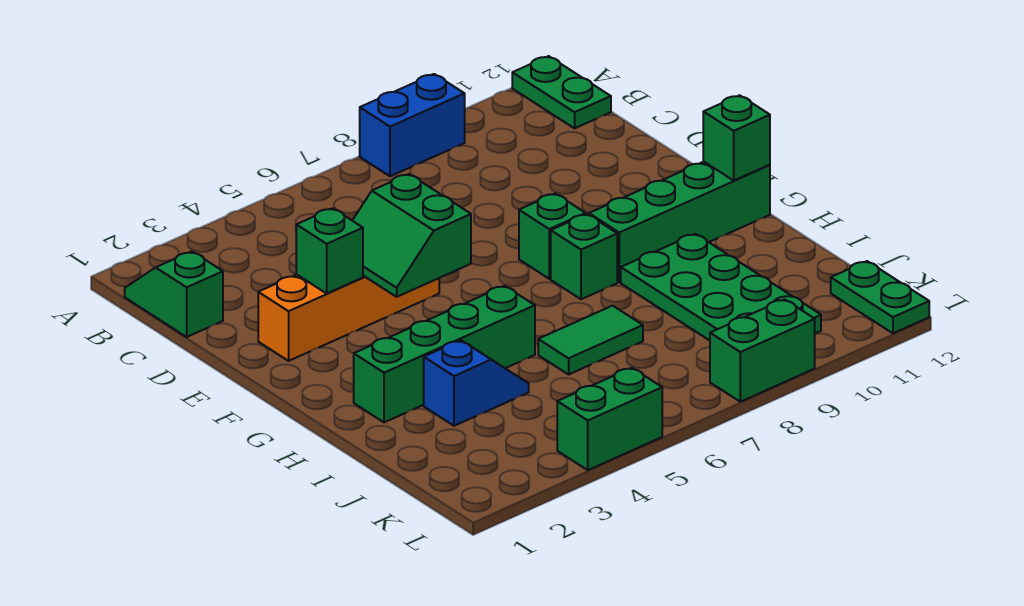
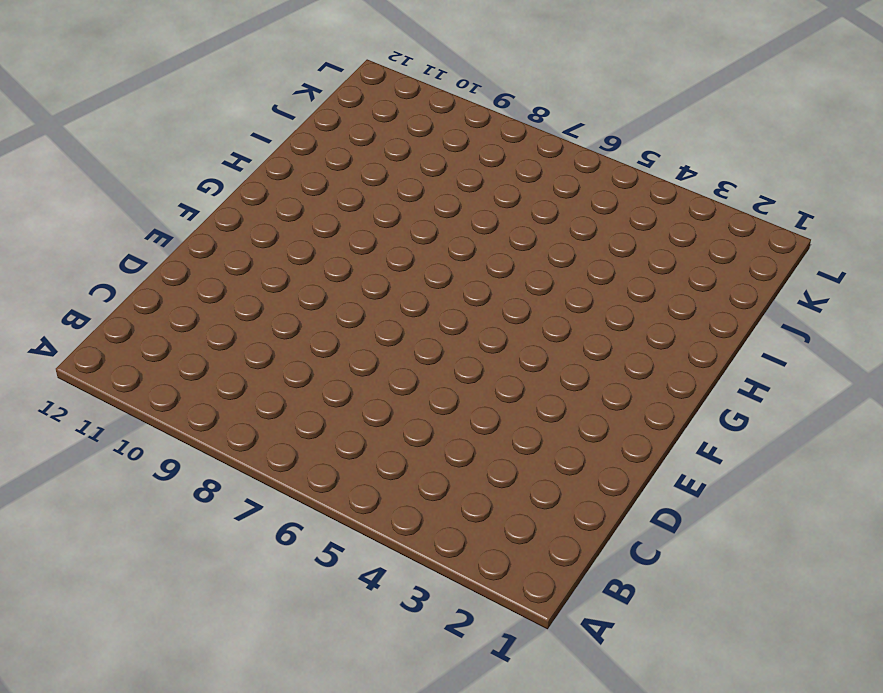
none -> blue 1x2 brick [360,74,465,176]
none -> green 1x2 plate [512,56,611,128]
none -> green 1x2 slope [125,251,223,337]

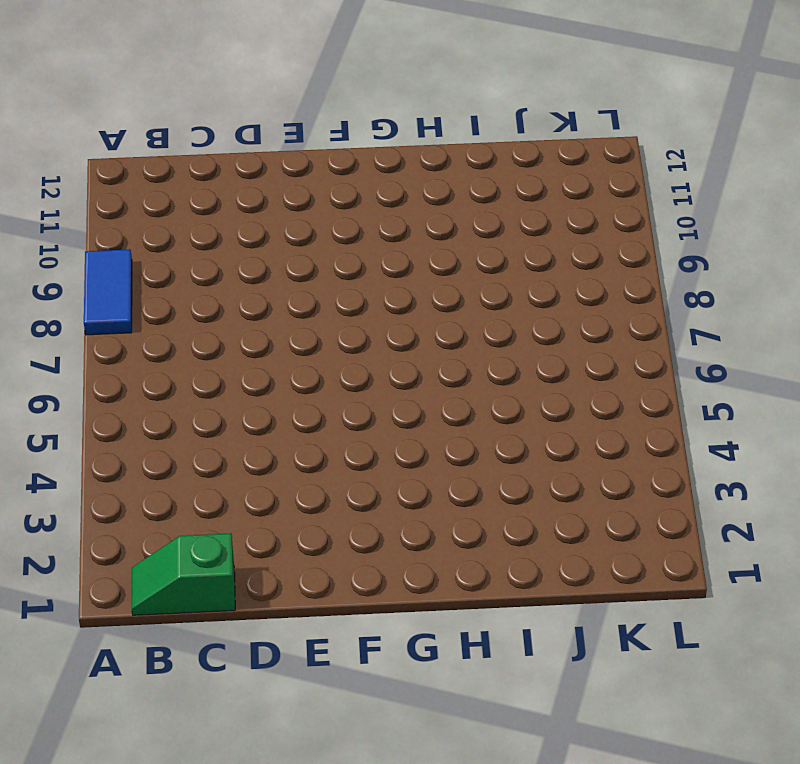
blue 1x2 tile [84,249,132,335] -> blue 1x2 brick [360,74,465,176]
none -> green 1x2 plate [512,56,611,128]
none -> orange 1x4 brick [258,275,439,361]
none -> green 1x1 brick [519,194,586,279]

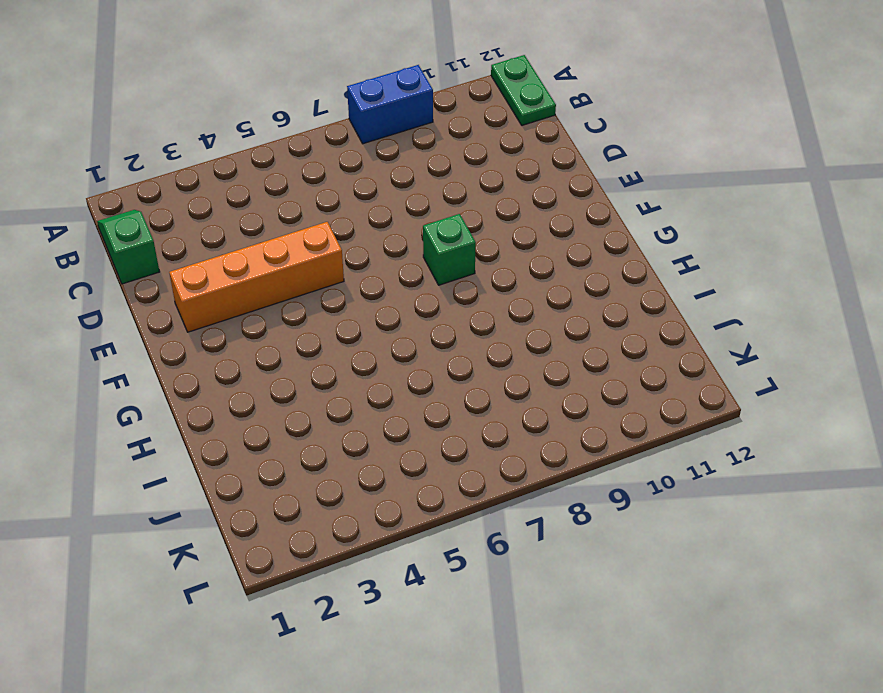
none -> green 1x1 brick [551,214,617,299]
none -> green 1x4 brick [589,162,770,282]
none -> green 1x4 brick [354,286,535,422]

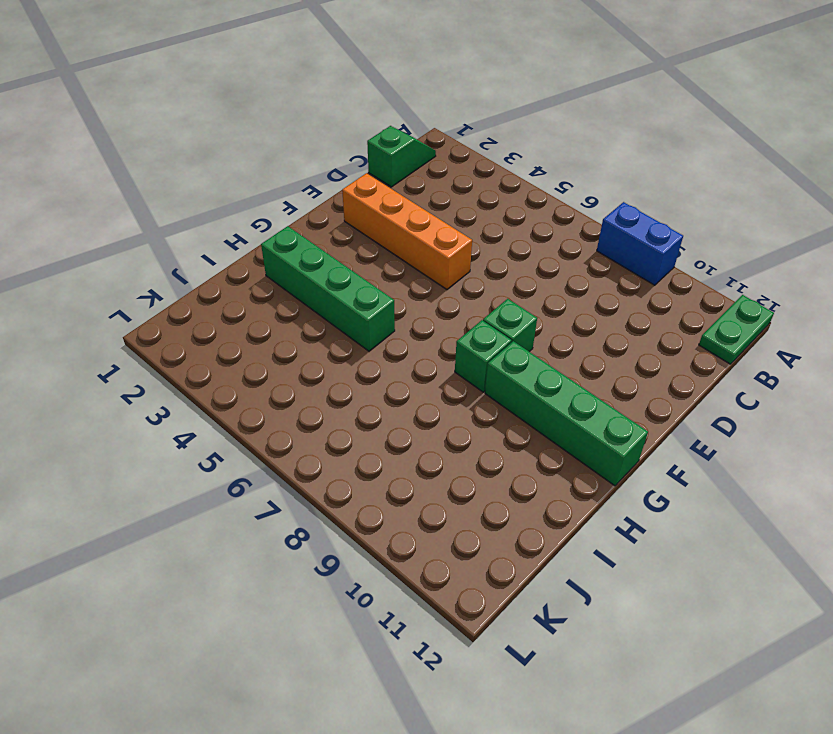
none -> green 2x4 plate [621,234,821,340]
none -> blue 1x2 slope [424,340,529,426]
none -> green 1x2 tile [538,306,643,374]

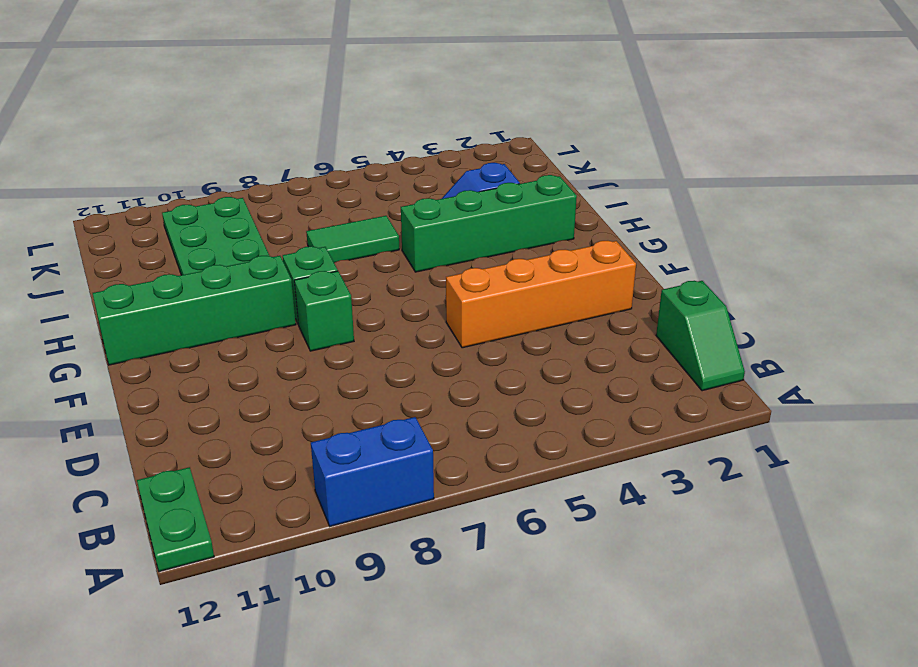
none -> green 1x2 plate [831,261,929,333]
none -> green 1x2 brick [557,368,662,470]
none -> green 1x2 brick [710,299,815,402]

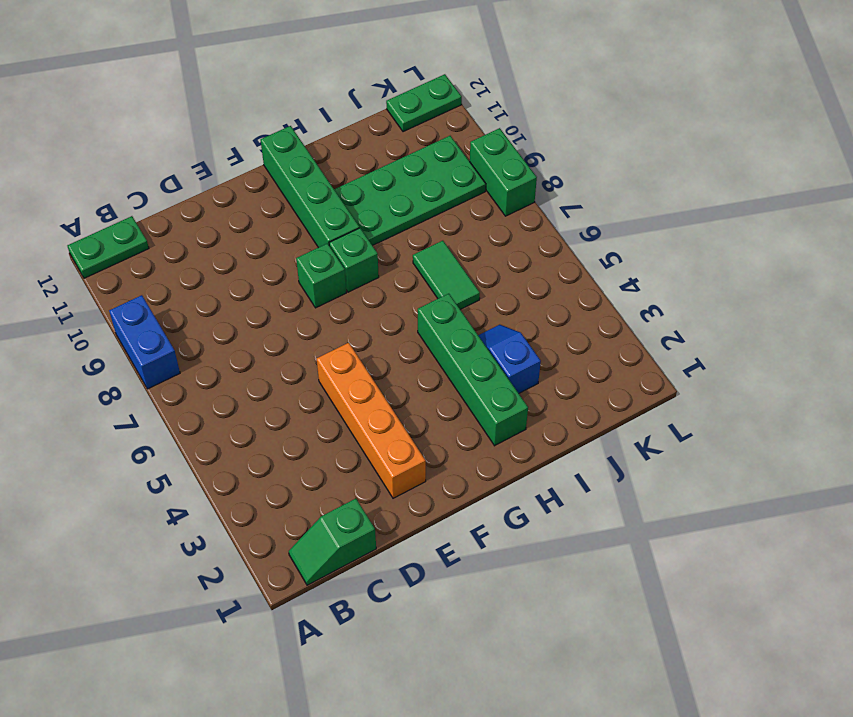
none -> green 1x2 brick [557,368,662,470]
none -> green 1x1 brick [296,208,363,293]
none -> green 2x2 slope [352,174,471,297]

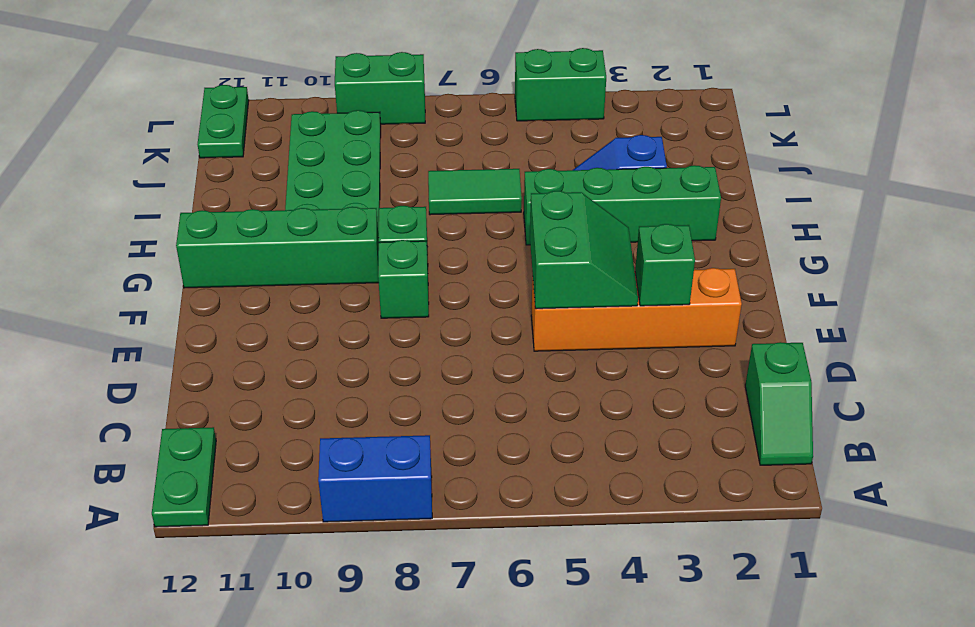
none -> green 1x1 brick [703,95,770,180]

